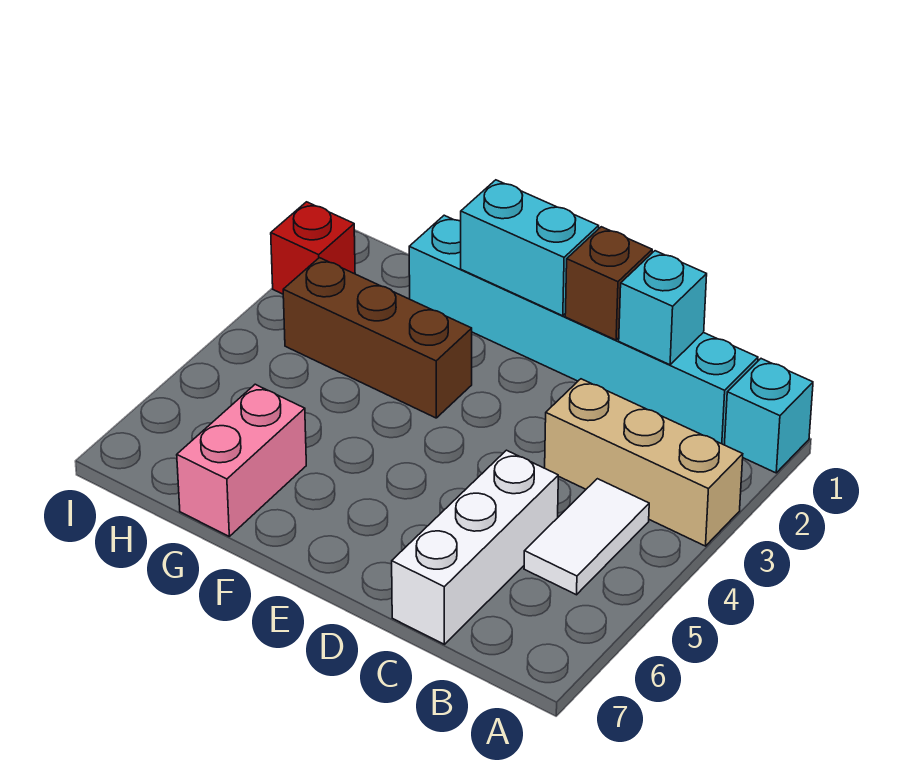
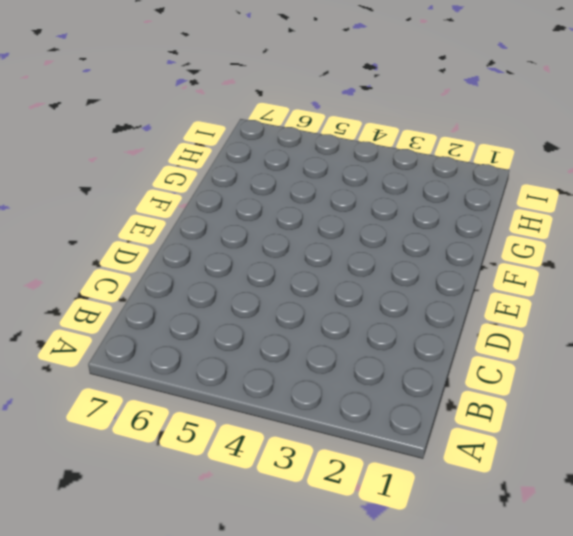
none -> cyan 1x1 brick [724,359,813,473]
none -> tan 1x3 brick [545,379,743,546]

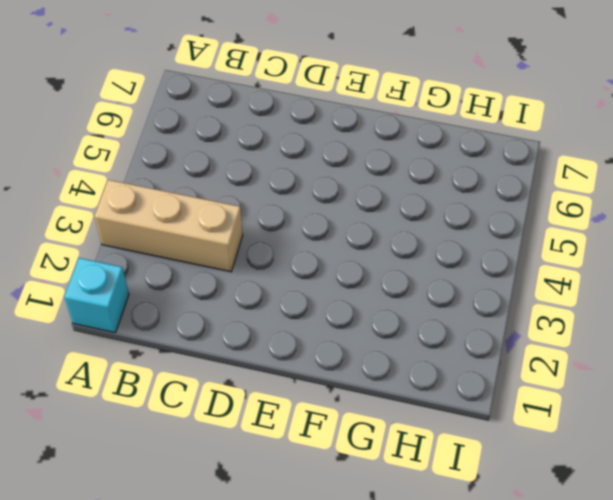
none -> cyan 1x6 brick [409,215,758,445]
none -> white 1x2 tile [524,479,649,595]

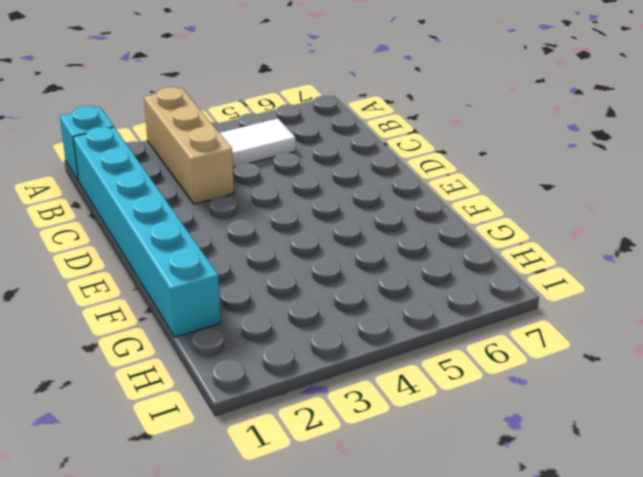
none -> white 1x3 brick [392,450,558,644]
none -> brown 1x3 brick [283,258,472,418]

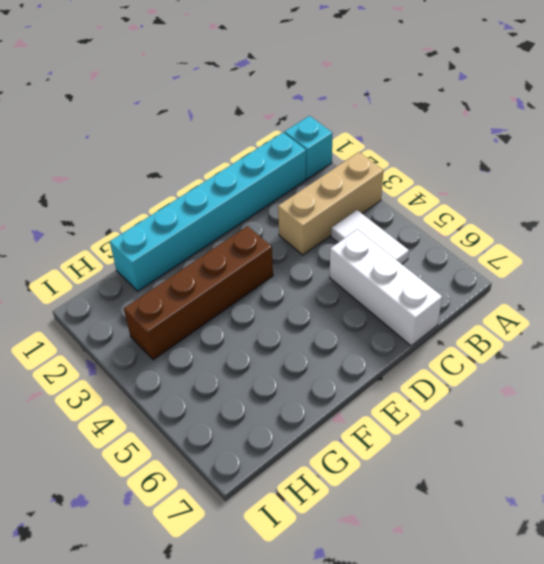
brown 1x4 brick [124,226,273,360] -> brown 1x3 brick [283,258,472,418]
none -> pink 1x2 brick [177,384,306,536]
none -> red 1x1 brick [271,202,355,294]

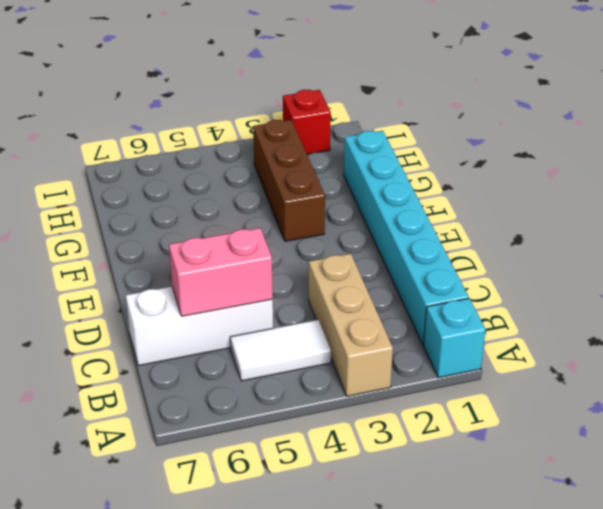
pink 1x2 brick [169,228,273,316] -> pink 1x2 brick moved to [177,384,306,536]
none -> cyan 1x1 brick [619,251,707,365]
none -> brown 1x1 brick [565,227,652,340]

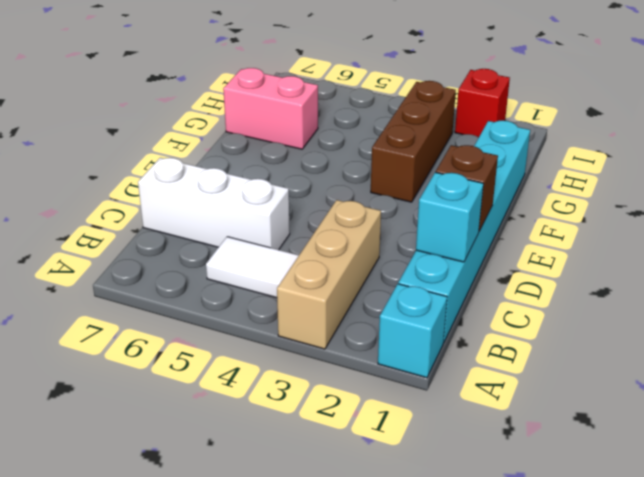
none -> cyan 1x2 brick [461,180,599,316]

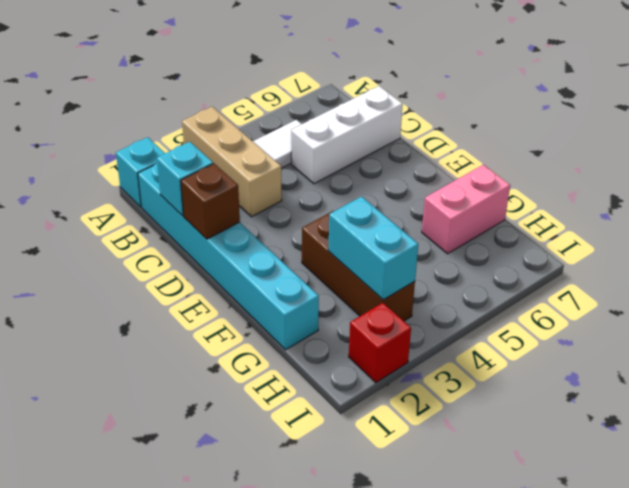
cyan 1x2 brick [328,196,418,300] -> cyan 1x2 brick moved to [461,180,599,316]

